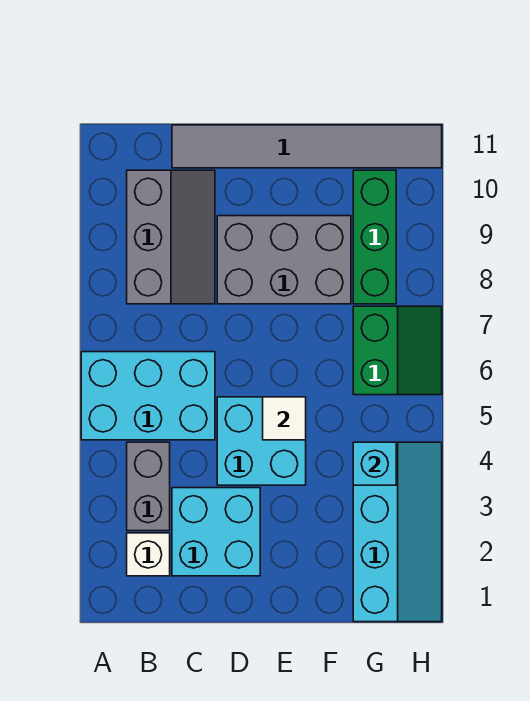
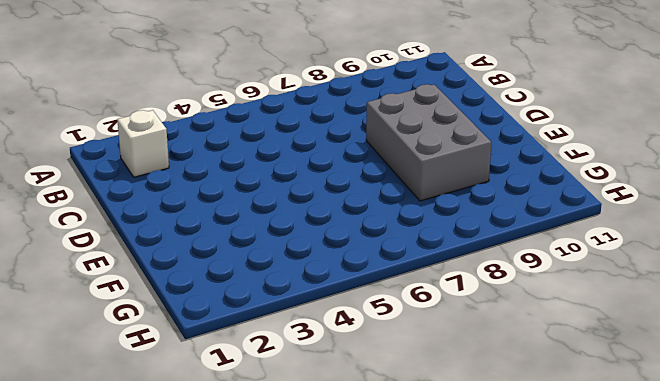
none -> cyan 2x3 brick [81,352,215,440]
none -> grey 1x2 brick [127,442,170,531]
none -> grey 2x3 slope [127,170,215,304]

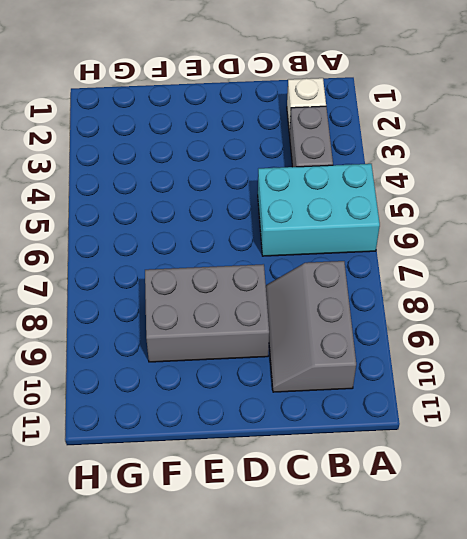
none -> cyan 2x2 brick [172,488,260,576]
none -> grey 1x6 tile [172,125,442,168]
none -> cyan 2x2 brick [217,397,306,485]

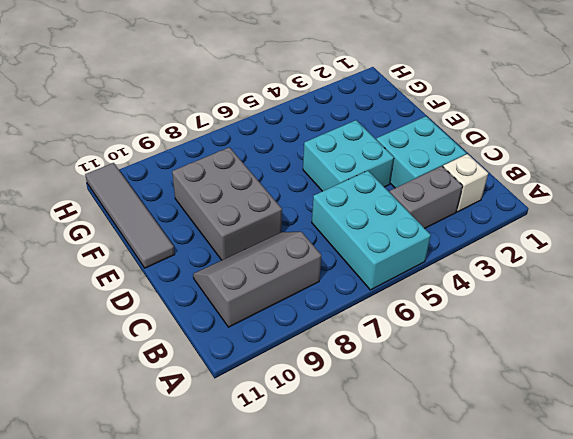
grey 1x4 tile [85,163,175,268] -> grey 1x6 tile [172,125,442,168]
none -> cyan 2x4 slope [353,442,442,622]
none -> green 2x2 slope [353,306,442,395]
none -> green 1x3 brick [353,170,396,304]

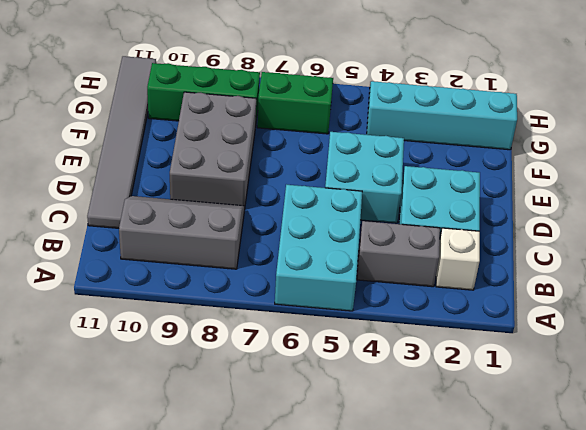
none -> white 1x1 tile [263,397,306,440]
none -> cyan 1x1 brick [353,442,396,485]

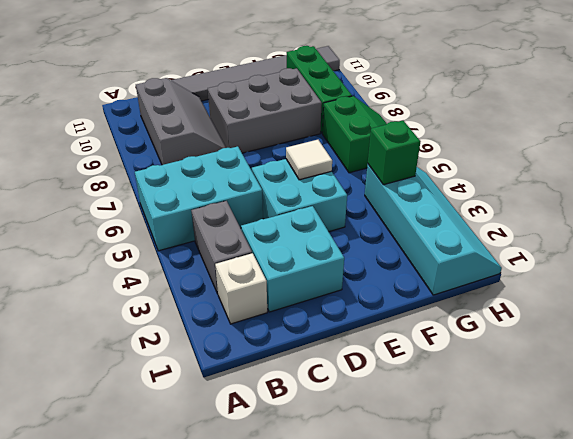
green 1x1 brick [368,121,421,185] -> cyan 1x1 brick [353,442,396,485]

